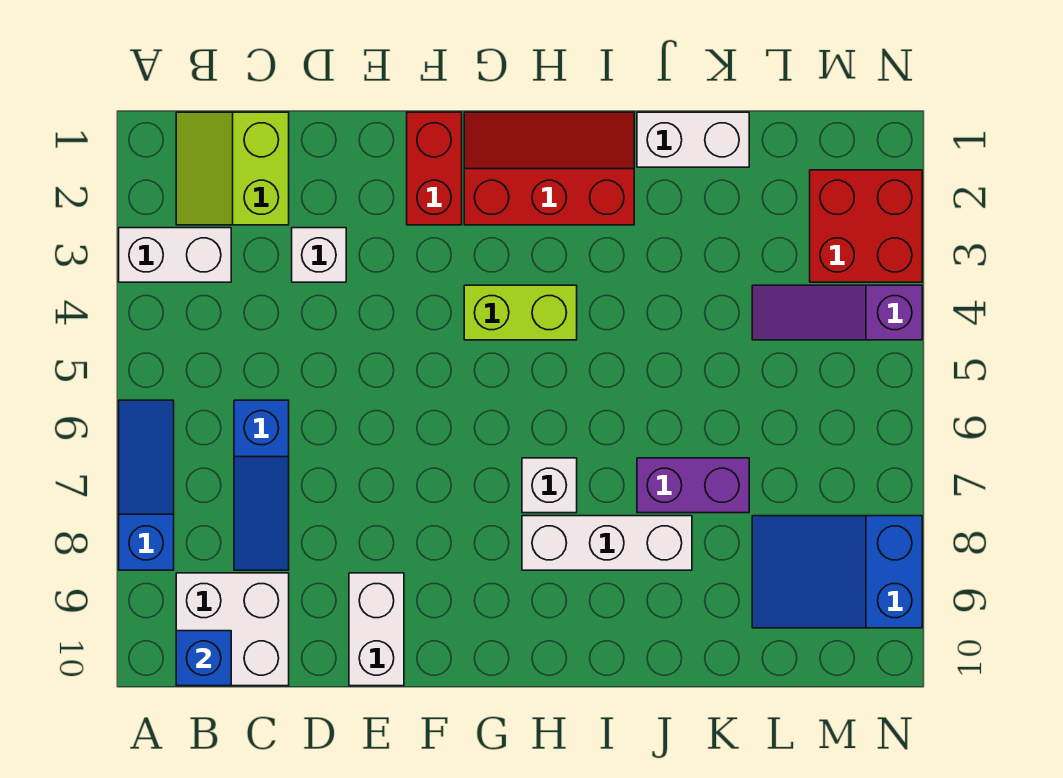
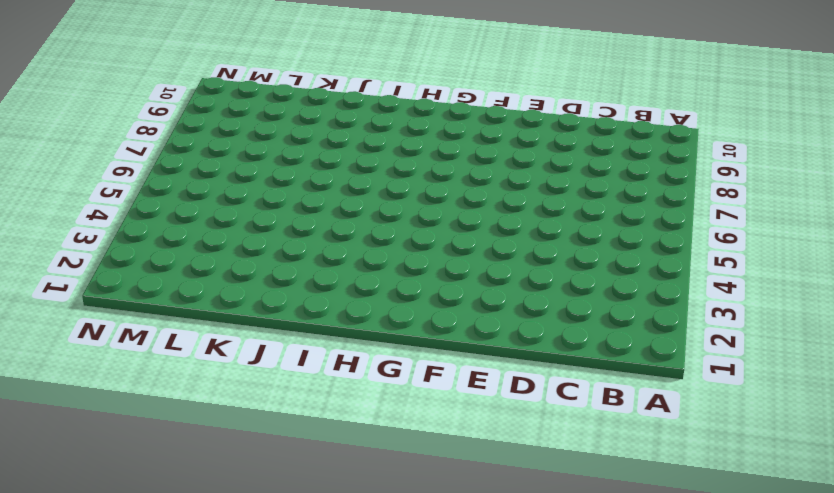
none -> white 1x2 brick [119,228,231,282]
none -> blue 1x3 slope [119,400,174,570]
none -> lime 2x2 slope [176,112,289,225]

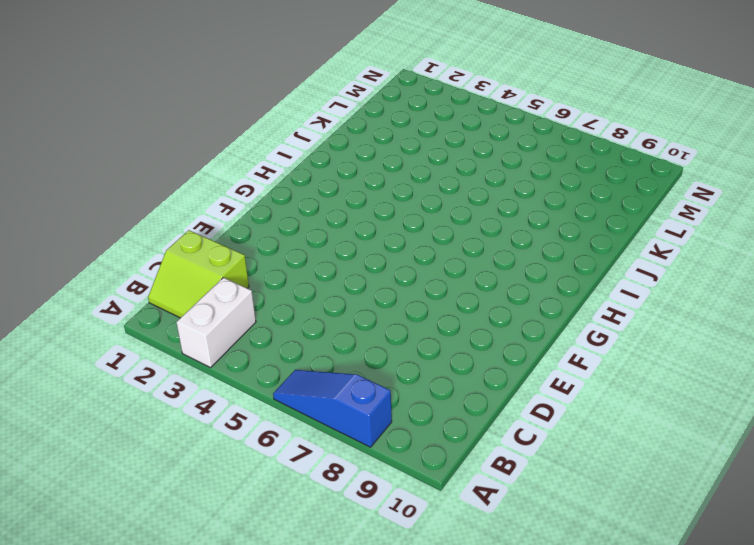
none -> white 2x2 brick [176,573,289,686]
none -> blue 1x3 slope [234,400,289,570]
none -> white 1x1 brick [292,228,346,282]

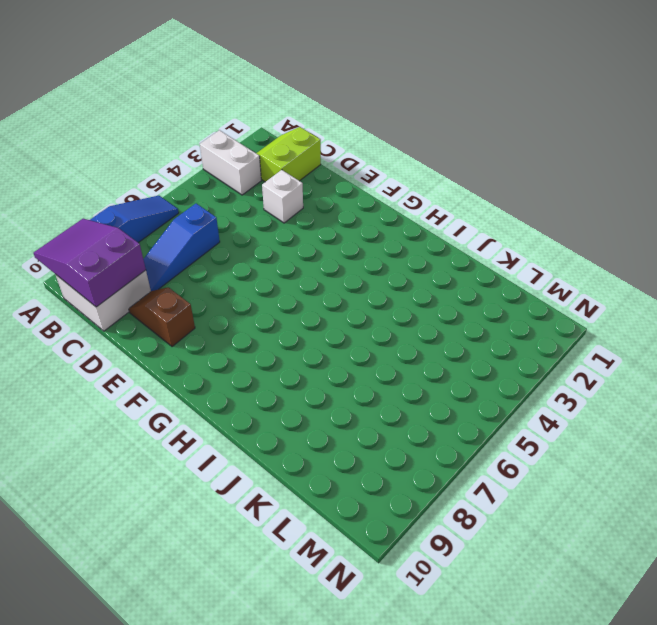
purple 2x3 slope [33,219,146,307] -> blue 1x1 brick [176,631,231,686]
brown 1x2 slope [129,287,195,347] -> white 1x2 brick [349,573,404,686]
none -> red 1x2 brick [407,112,462,225]
none -> red 2x3 slope [464,112,634,225]
none -> lime 1x2 brick [464,285,577,340]

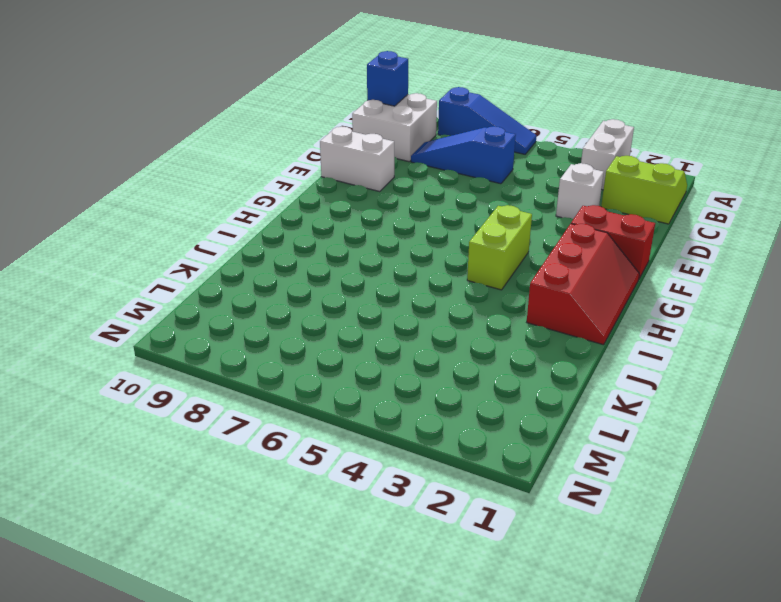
none -> white 1x1 brick [522,458,577,513]
none -> white 1x3 brick [522,516,692,570]
none -> white 1x2 brick [637,112,749,167]

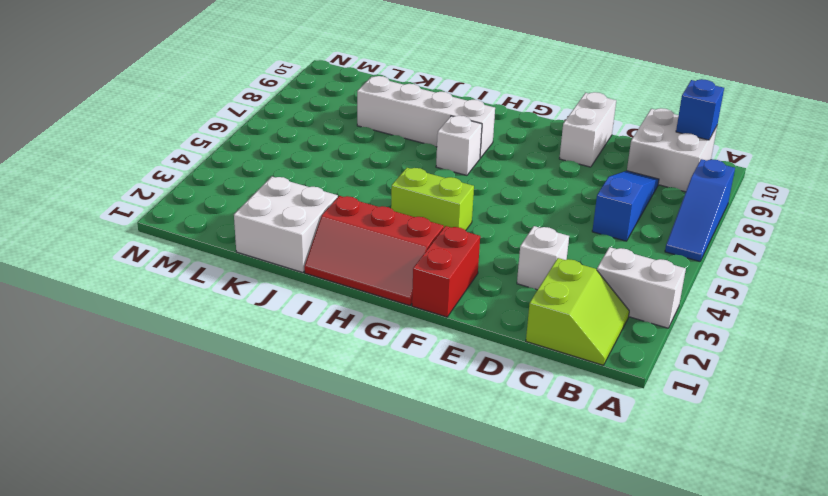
white 1x4 brick [357,76,495,158] -> white 1x3 brick [522,516,692,570]
white 2x2 brick [234,177,338,273] -> white 1x2 brick [637,112,749,167]
none -> purple 1x2 brick [637,458,749,513]
none -> purple 1x3 slope [752,285,922,340]
none -> blue 2x3 slope [752,516,922,628]

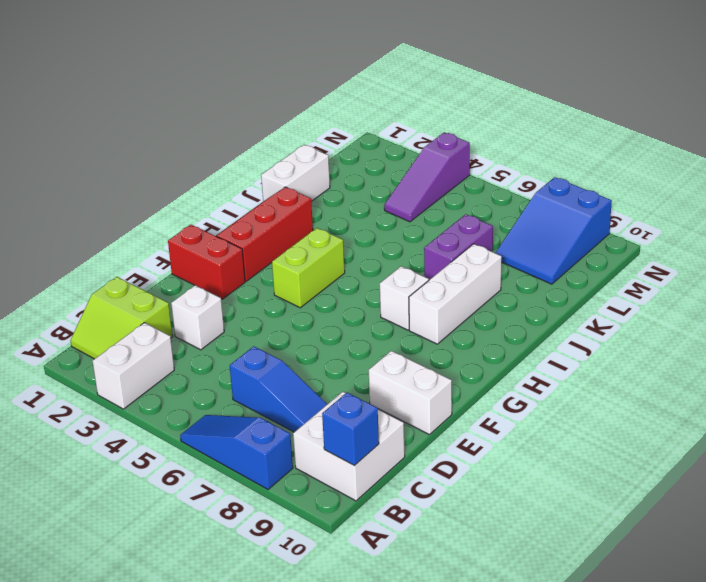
none -> red 2x2 brick [810,170,922,282]

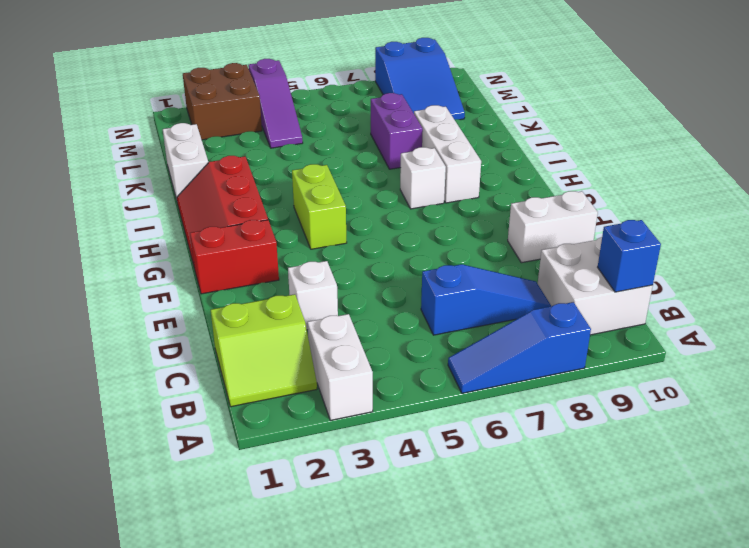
brown 2x2 brick [183,63,262,140] -> red 2x2 brick [810,170,922,282]

